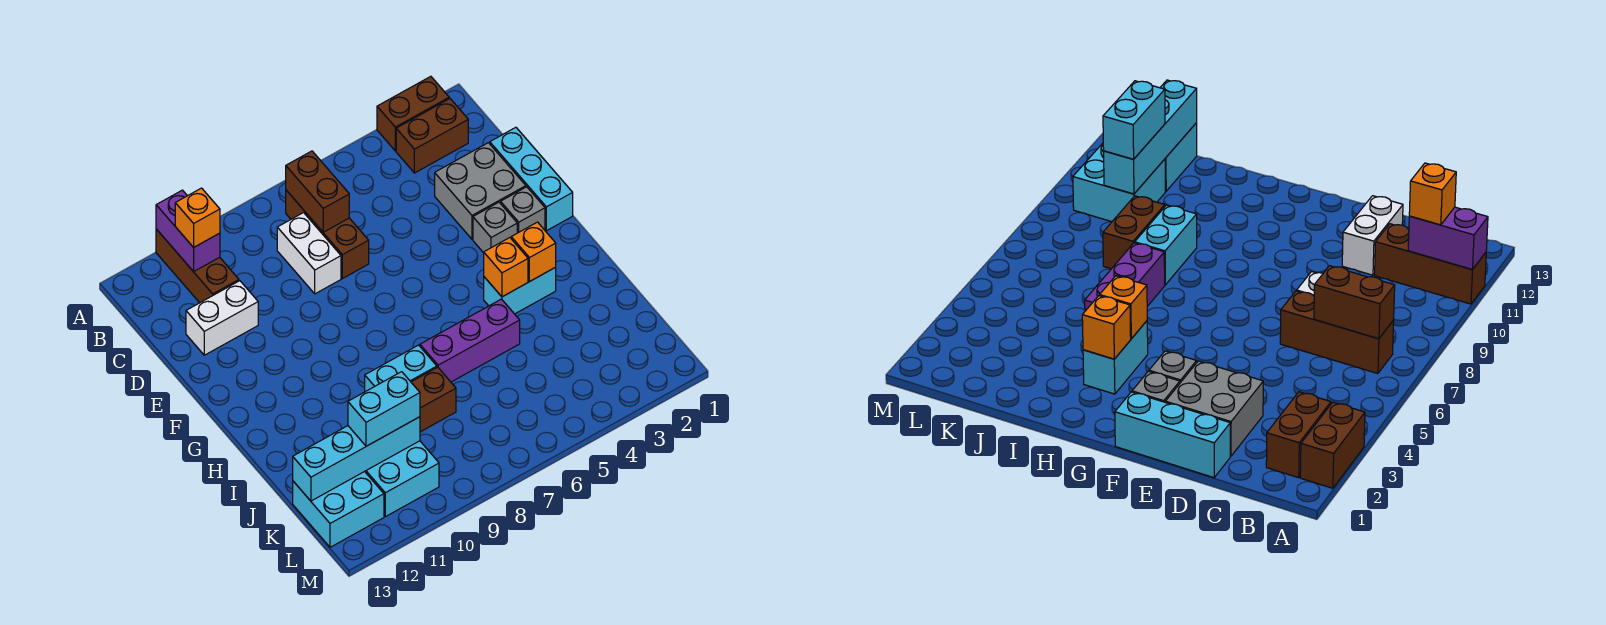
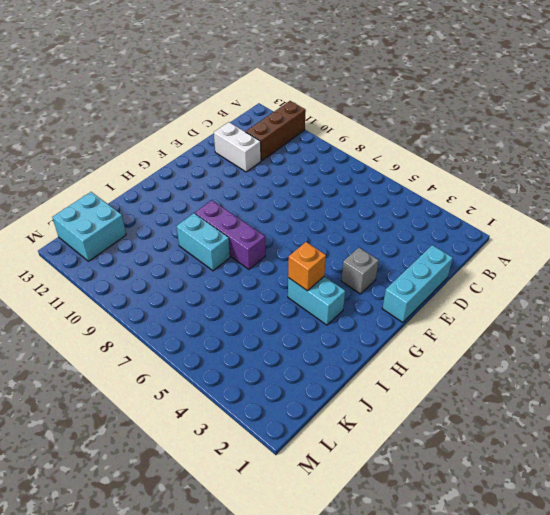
purple 1x3 brick [195,200,265,269] -> purple 1x3 brick moved to [420,299,520,382]
none -> brown 1x2 brick [377,76,449,151]
none -> brown 1x2 brick [396,99,468,173]
none -> brown 1x3 brick [286,190,369,279]

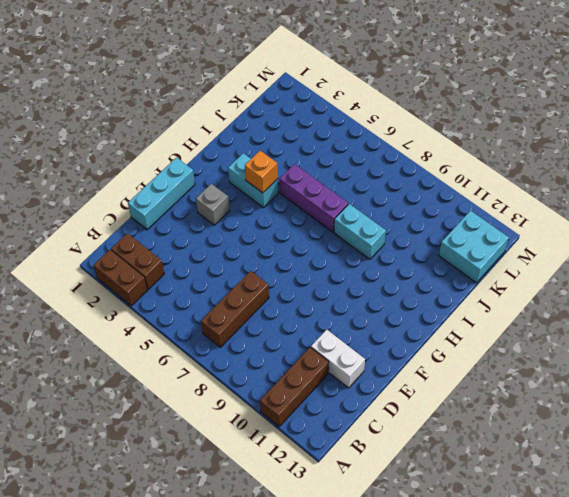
none -> white 1x2 brick [277,213,341,294]
none -> grey 2x2 brick [435,143,526,239]
none -> grey 1x1 brick [501,187,545,233]

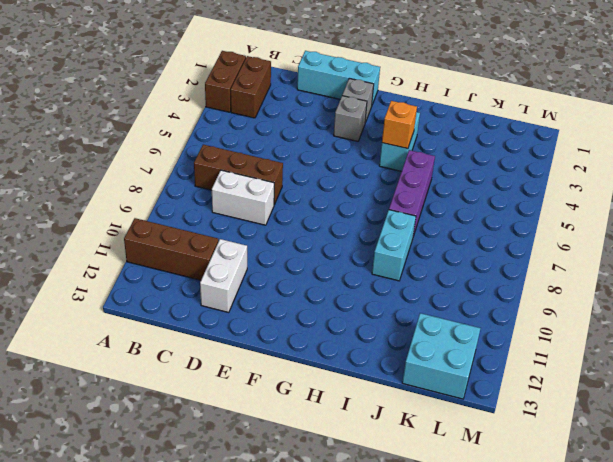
none -> grey 2x2 brick [435,143,526,239]
none -> brown 1x2 brick [411,367,456,432]
none -> cyan 2x2 brick [365,441,439,517]

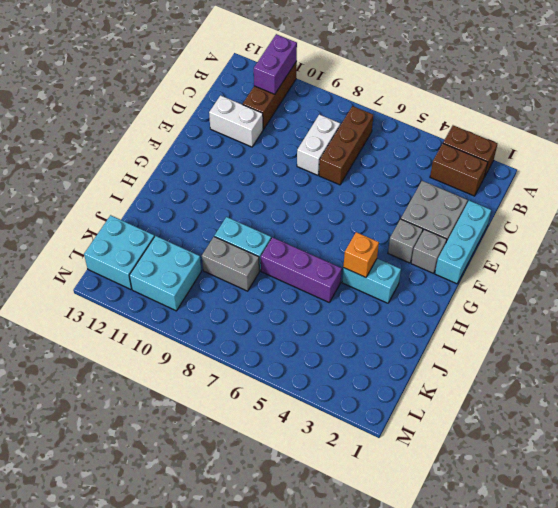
grey 1x2 brick [202,237,259,291] -> brown 1x2 brick [411,367,456,432]
none -> brown 1x2 brick [286,151,349,232]
none -> orange 1x1 brick [511,222,556,281]
none -> cyan 1x4 brick [293,417,420,501]

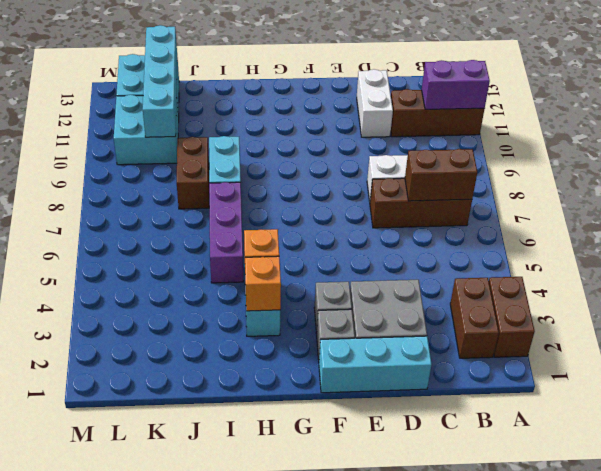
none -> orange 1x1 brick [175,188,220,247]
none -> cyan 1x2 brick [348,372,420,446]

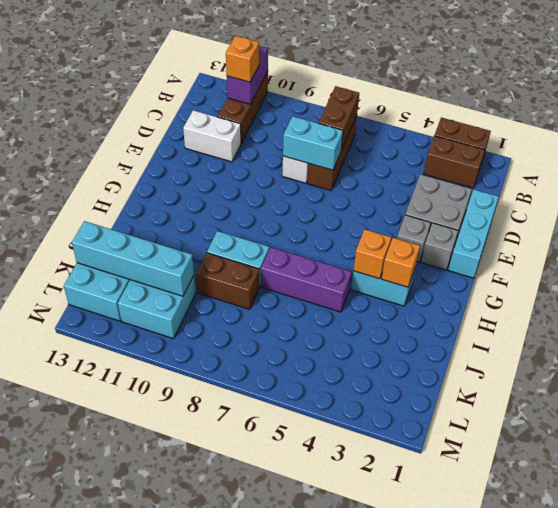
cyan 1x2 brick [283,116,343,170] -> cyan 1x2 brick moved to [348,372,420,446]

